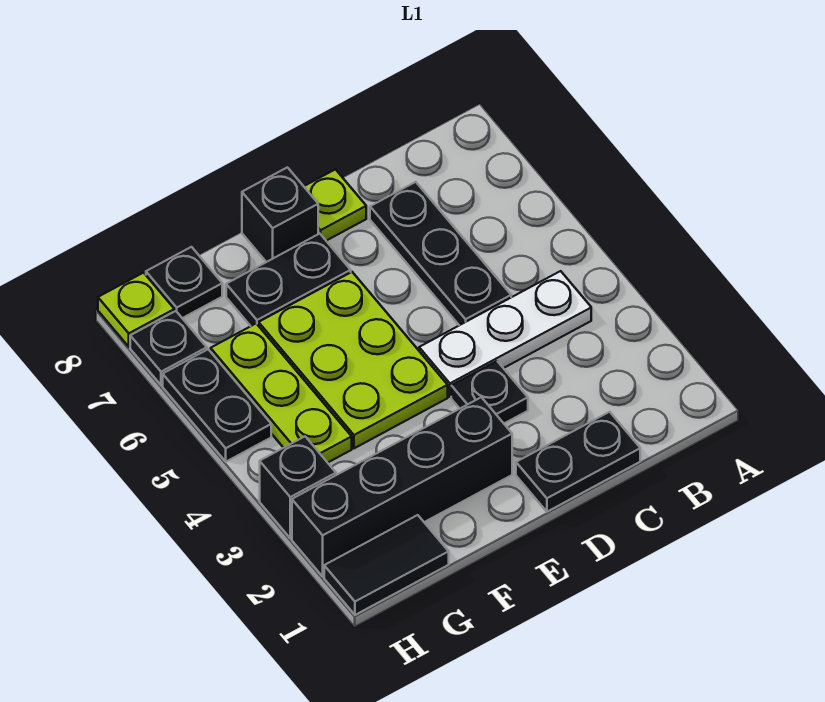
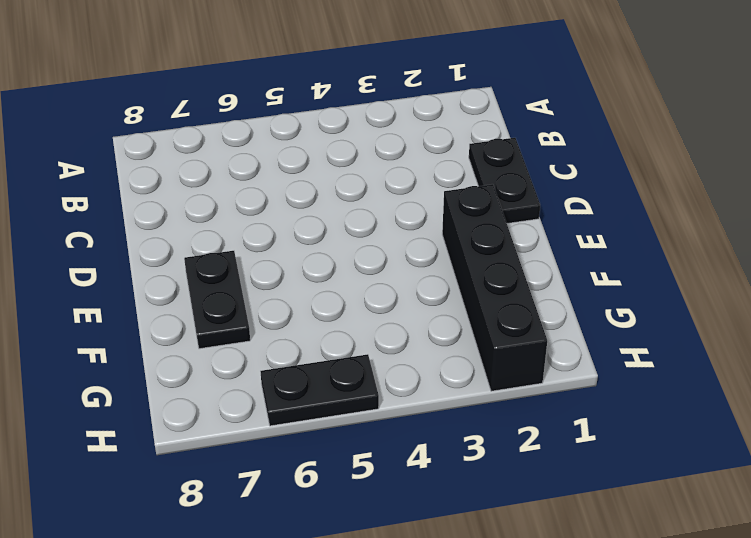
none -> white 1x3 plate [419,271,591,397]
none -> black 1x3 plate [370,182,511,325]
none -> black 1x1 plate [451,361,528,423]

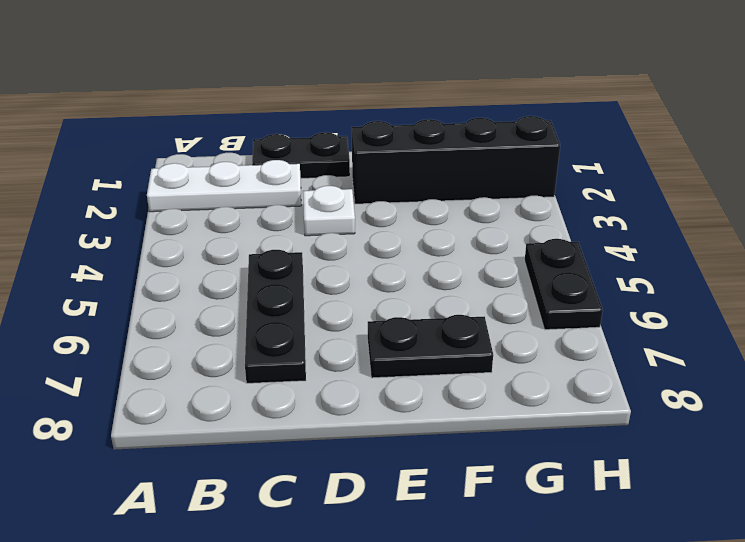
white 1x3 plate [147,160,301,212] -> white 1x3 plate moved to [419,271,591,397]
white 1x1 plate [303,186,355,236] -> black 1x1 plate [451,361,528,423]
none -> lime 1x1 plate [304,169,366,241]
none -> lime 2x3 plate [259,272,448,448]
none -> black 1x1 brick [242,167,318,262]

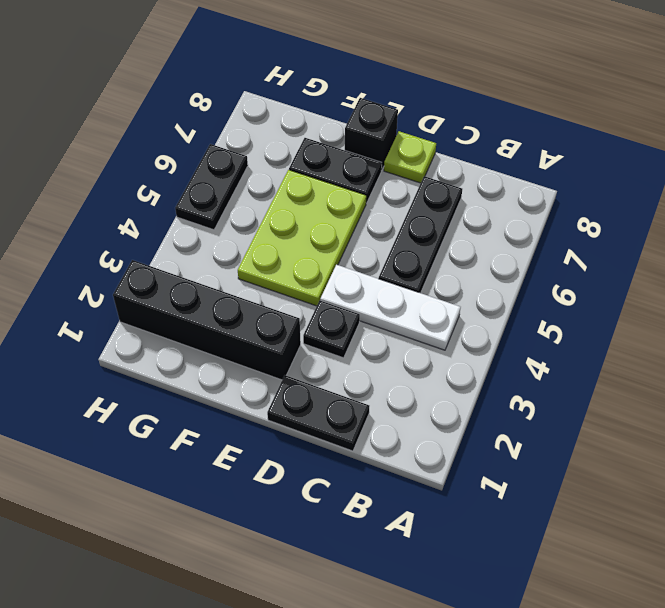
none -> black 1x2 tile [324,515,449,615]
none -> lime 1x3 plate [211,324,352,463]
none -> black 1x1 plate [146,247,222,318]

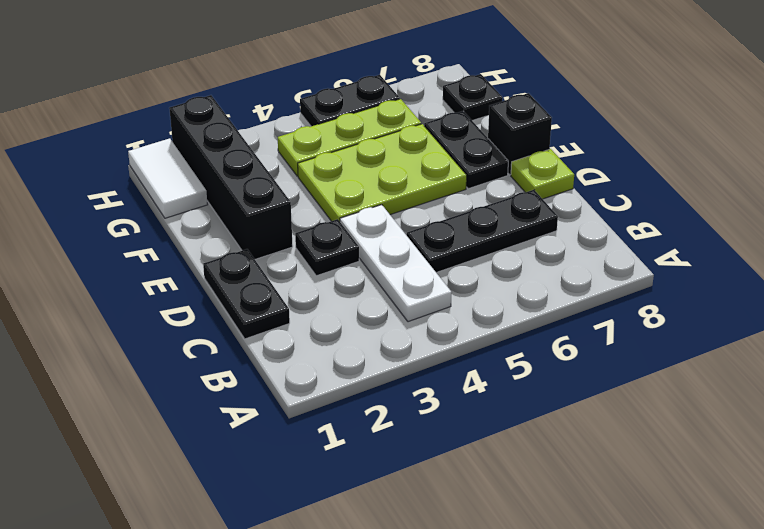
white 1x2 tile [128,138,208,218] -> black 1x2 tile [324,515,449,615]
none -> black 1x1 brick [260,437,336,538]
none -> black 1x1 plate [130,311,207,385]
none -> lime 1x1 plate [98,273,174,347]

